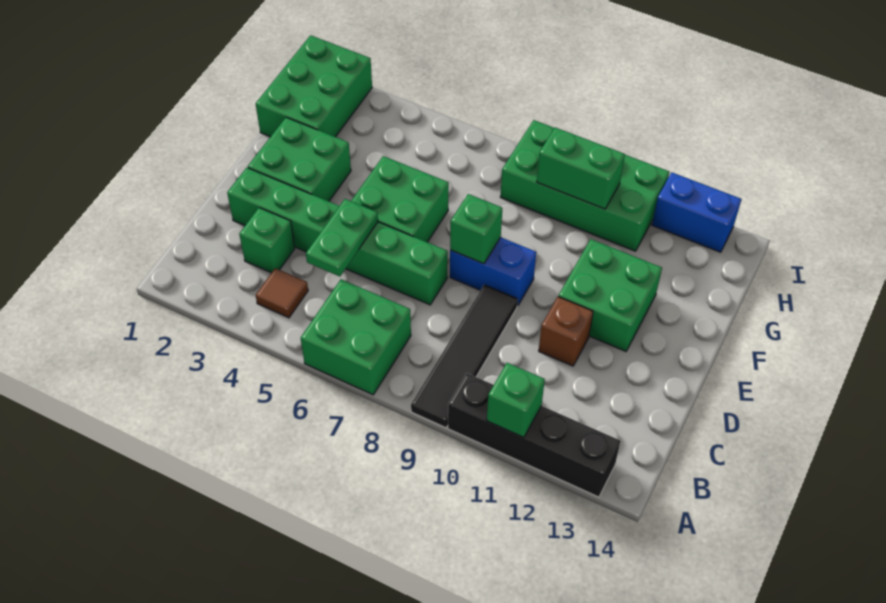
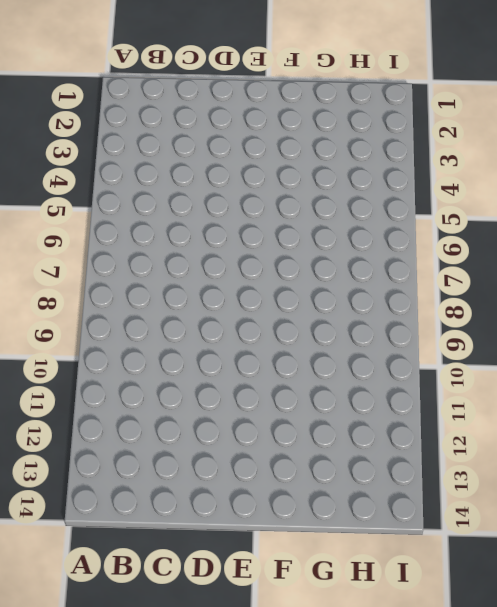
none -> green 2x2 brick [301,279,411,395]
none -> black 1x4 tile [411,285,518,428]
none -> black 1x4 brick [448,373,620,497]

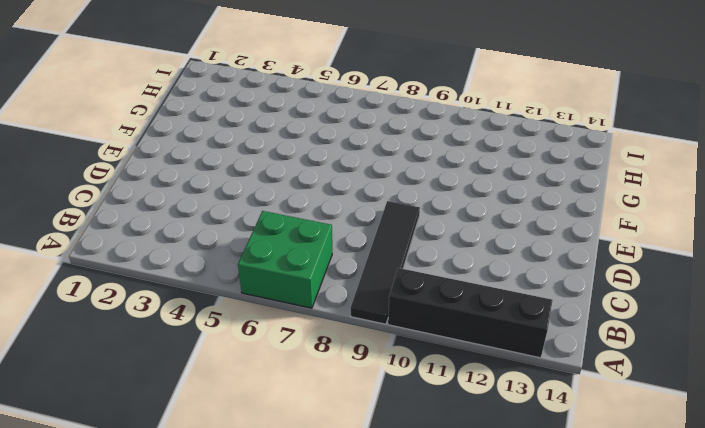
none -> brown 1x1 tile [256,268,308,318]
none -> green 1x1 brick [239,208,295,273]
none -> green 1x6 brick [227,168,448,305]

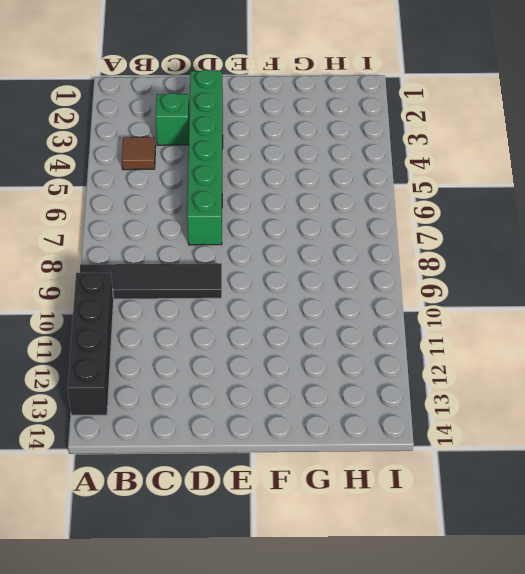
none -> green 2x2 brick [301,279,411,395]
none -> brown 1x1 brick [539,297,593,366]
none -> green 2x2 brick [248,117,351,201]

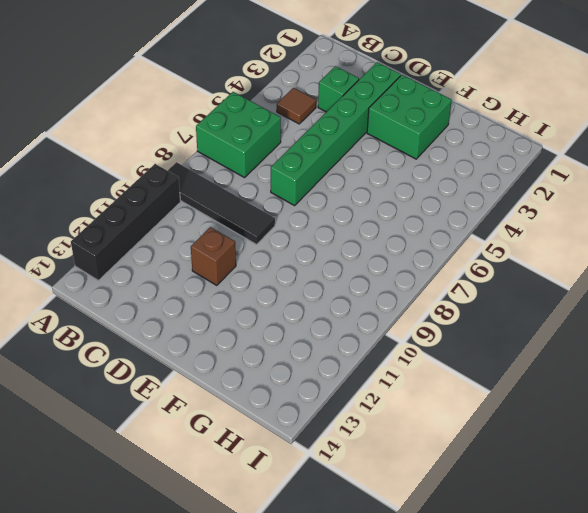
none -> green 2x2 brick [351,156,449,242]
none -> blue 1x2 brick [450,237,536,306]
none -> green 2x2 brick [558,239,662,351]

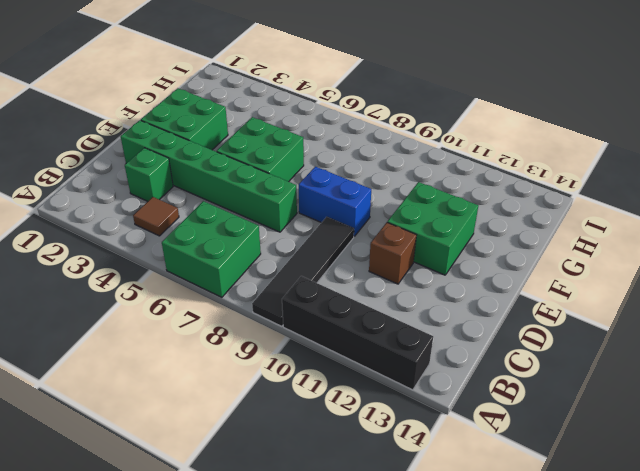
none -> green 2x3 brick [256,35,372,137]
none -> green 2x4 brick [501,120,669,251]
none -> blue 1x2 brick [652,172,741,252]

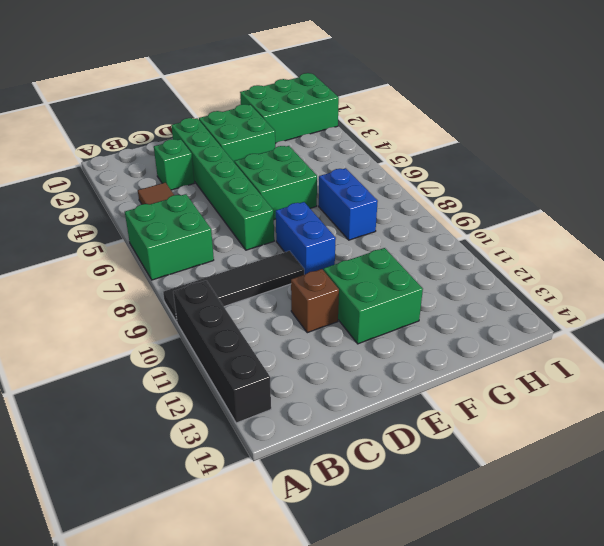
blue 1x2 brick [319,168,378,240] -> blue 1x2 brick moved to [652,172,741,252]
none -> green 2x4 brick [501,120,669,251]
none -> green 1x1 brick [487,363,545,437]
none -> green 1x2 plate [306,199,378,276]

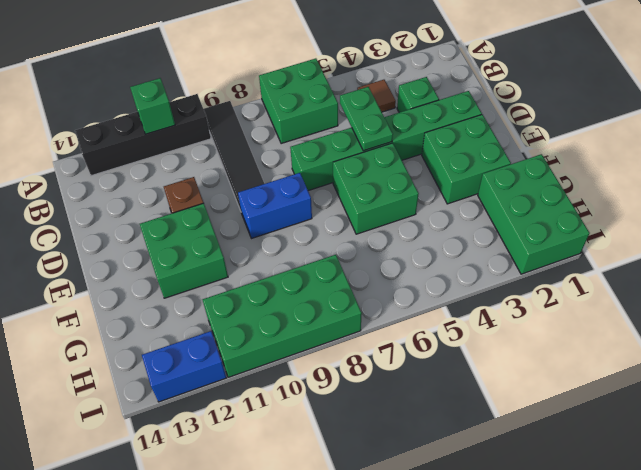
none -> green 1x1 brick [450,194,502,264]
none -> green 1x2 brick [537,128,625,209]

